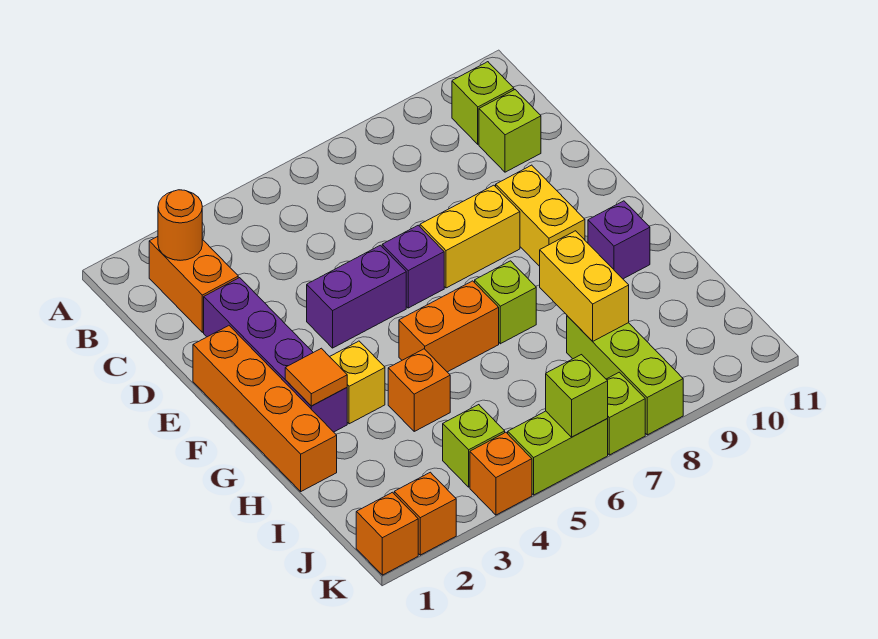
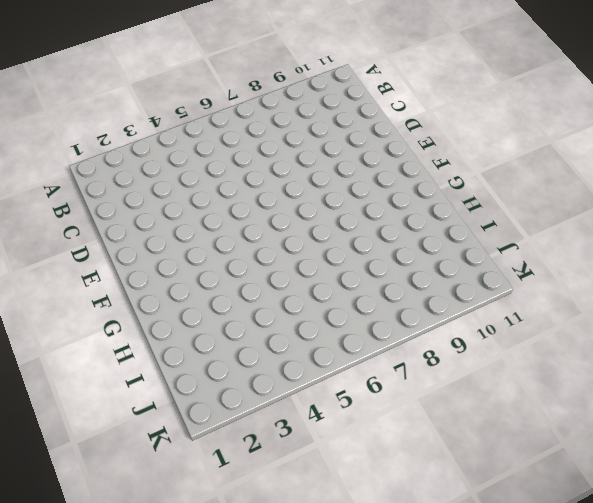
none -> orange 1x2 brick [149,237,238,332]
none -> lime 1x1 brick [452,62,514,144]
none -> lime 1x1 brick [479,90,541,172]

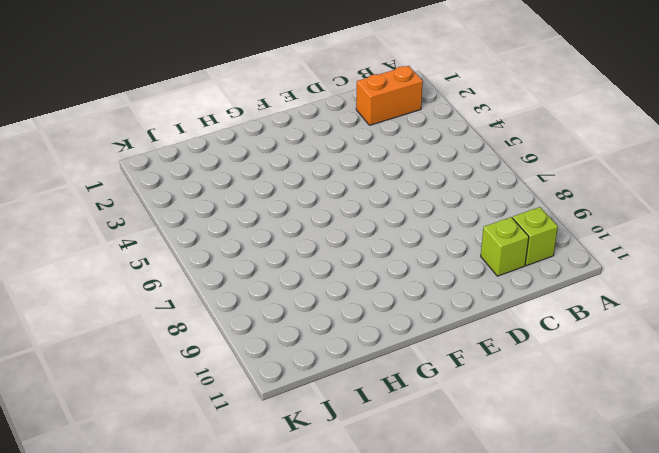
none -> purple 1x4 brick [204,278,347,432]
none -> orange 1x4 brick [193,326,337,491]
none -> purple 1x2 brick [307,245,406,348]

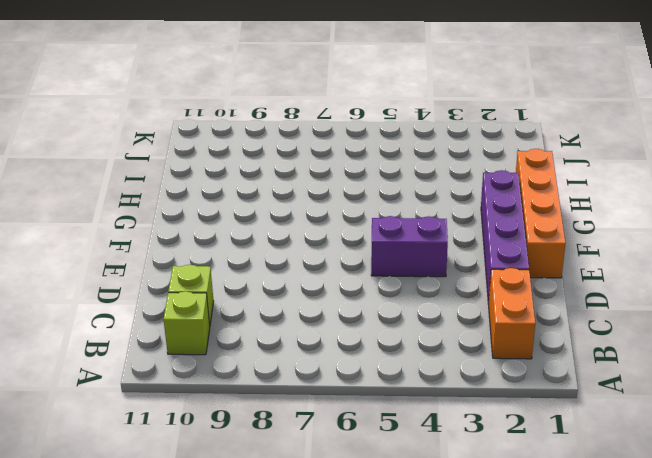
none -> purple 1x1 brick [382,225,444,308]
none -> yellow 1x2 brick [420,185,520,288]
none -> yellow 1x2 brick [496,165,585,266]

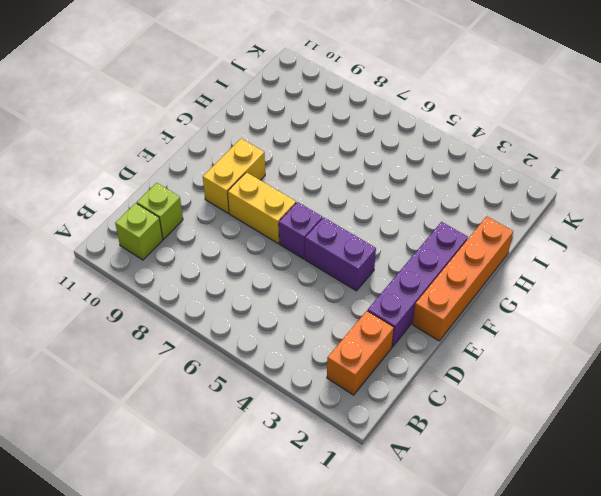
none -> yellow 1x1 brick [330,341,385,424]
none -> orange 1x2 brick [399,281,499,372]
none -> lime 1x1 brick [475,261,536,344]

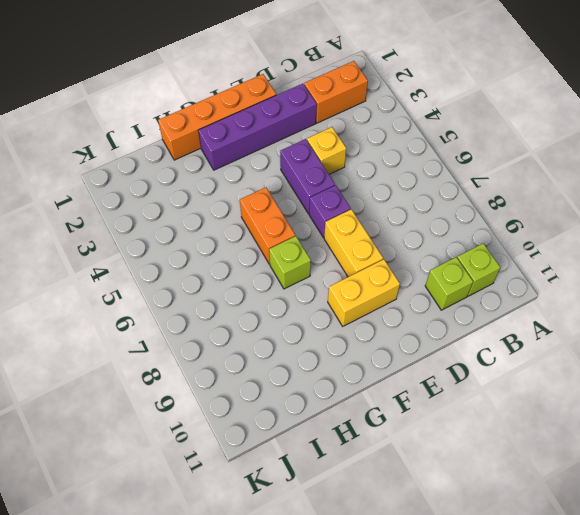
yellow 1x1 brick [307,127,346,174] -> yellow 1x1 brick moved to [330,341,385,424]
none -> purple 1x1 brick [588,201,650,279]
none -> orange 1x1 brick [388,349,450,431]
none -> lime 1x3 brick [567,316,683,435]

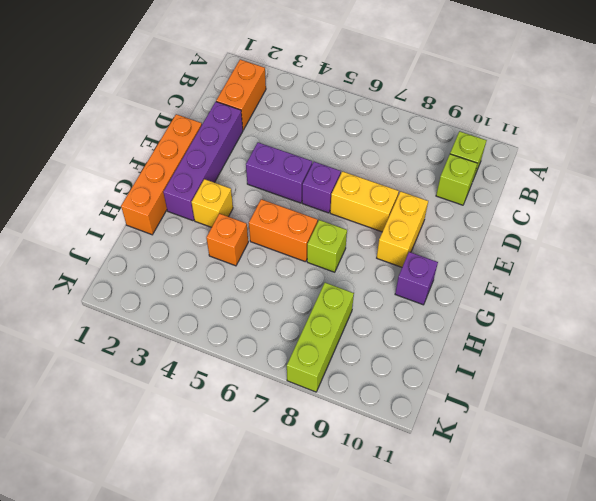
none -> lime 1x1 brick [443,405,505,487]
none -> orange 1x1 brick [356,492,418,575]
none -> orange 1x1 brick [394,472,456,555]

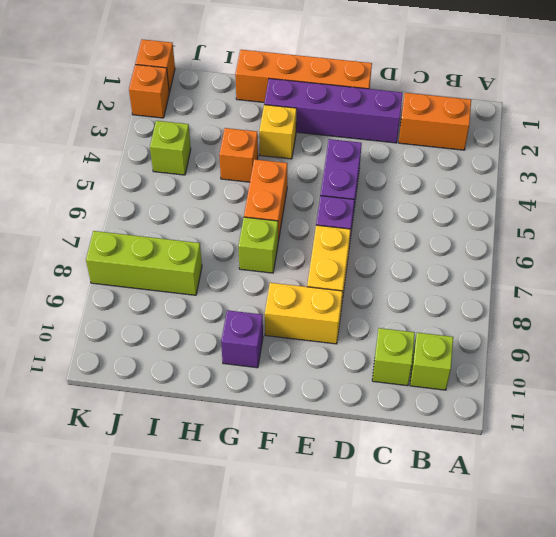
none -> orange 1x1 brick [470,432,532,515]
none -> lime 1x2 brick [508,411,608,495]
none -> lime 1x1 brick [606,372,645,455]

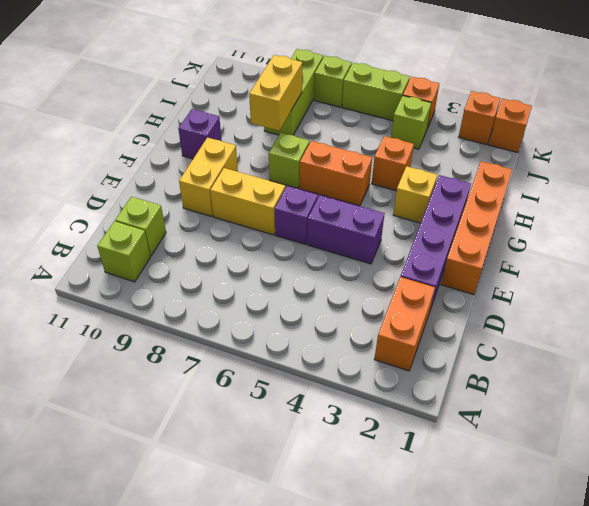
none -> orange 1x1 round brick [158,190,202,260]
none -> orange 1x1 tile [285,348,347,406]
none -> lime 1x1 brick [546,355,608,437]

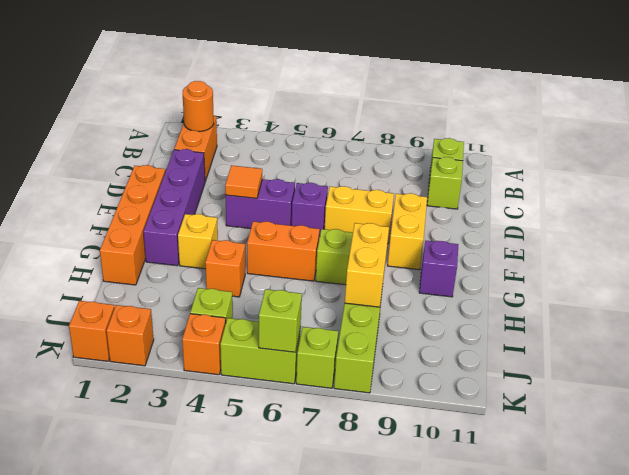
orange 1x1 tile [225,165,262,198] -> orange 1x1 tile moved to [285,348,347,406]

